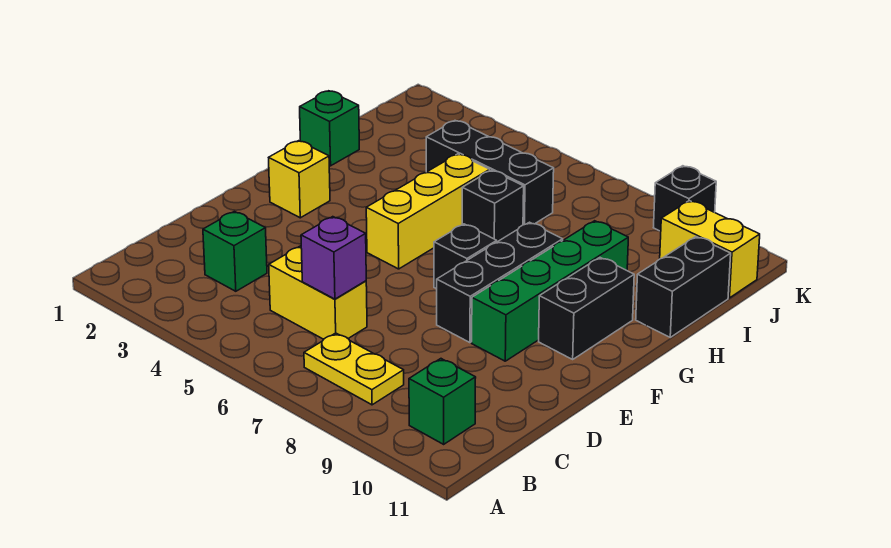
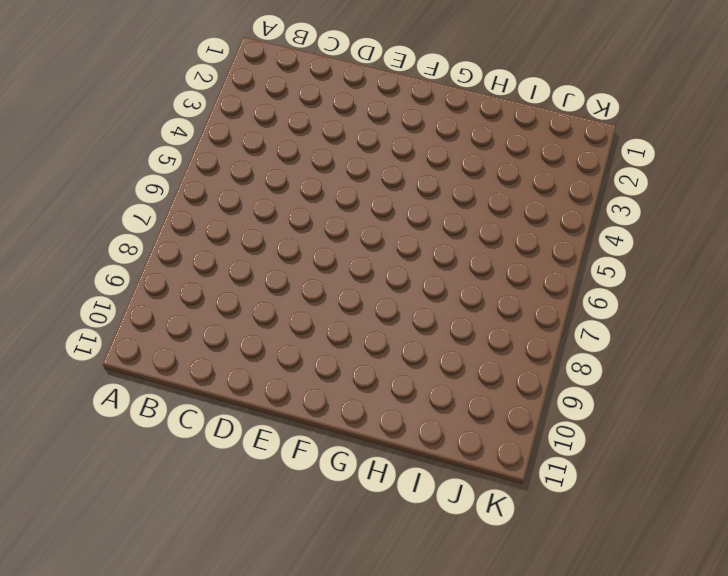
none -> yellow 1x2 plate [304,333,404,405]
none -> green 1x1 brick [409,359,476,444]
none -> green 1x1 brick [203,211,267,291]

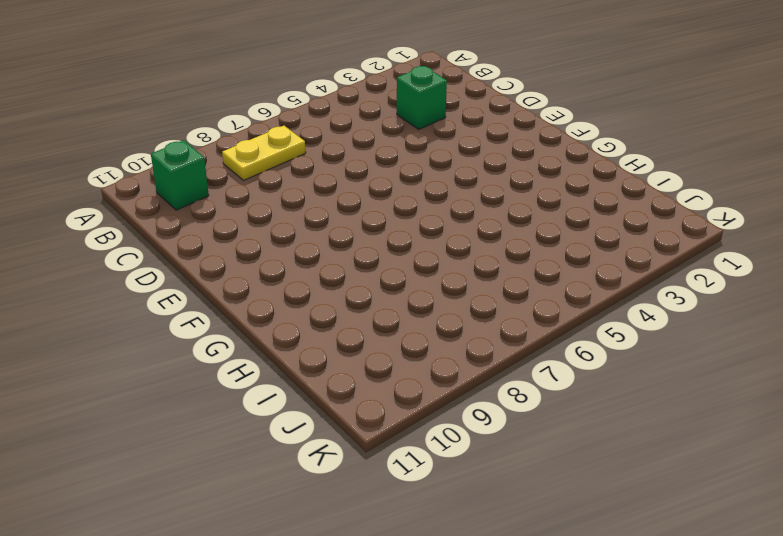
none -> yellow 1x2 brick [269,246,367,339]
none -> black 1x3 brick [437,222,563,343]
none -> green 1x4 brick [472,221,628,361]

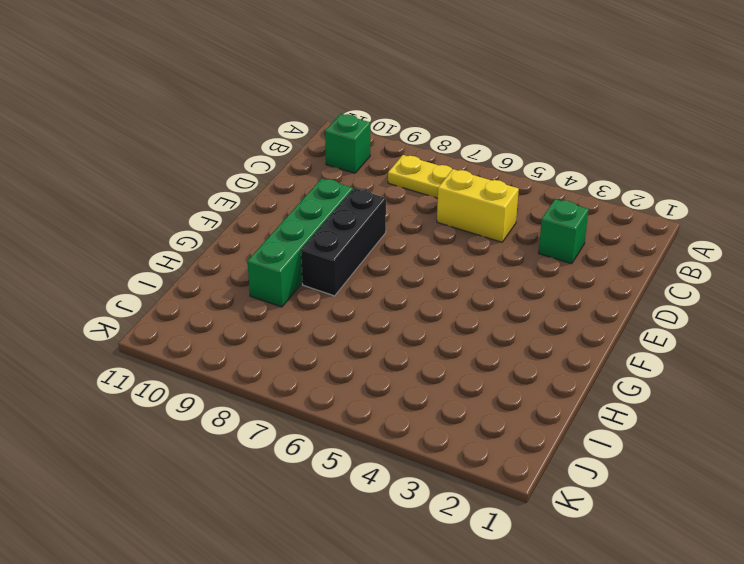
none -> yellow 1x1 brick [269,141,330,218]
none -> yellow 1x3 brick [366,154,490,269]
none -> black 1x1 brick [434,224,497,289]

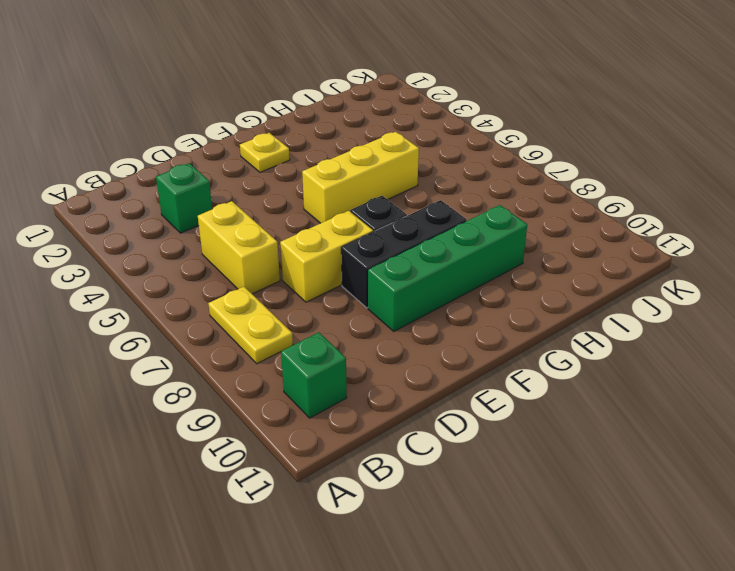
yellow 1x2 brick [280,211,373,302] -> yellow 1x2 brick turned to [660,201,760,298]
yellow 1x1 plate [240,133,290,172] -> yellow 1x1 brick [269,141,330,218]
none -> black 1x2 brick [539,258,634,359]
none -> green 1x1 brick [300,91,359,166]
none -> black 1x1 brick [462,170,524,242]

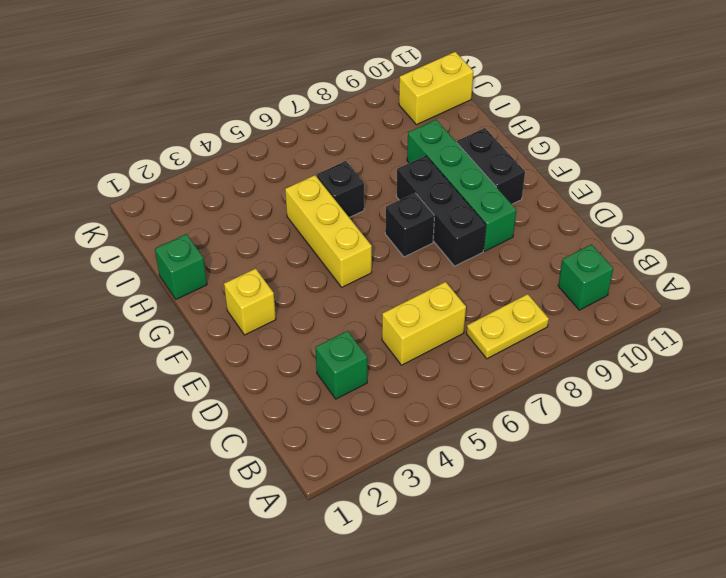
none -> black 1x2 brick [636,237,731,337]
none -> black 1x3 brick [426,121,554,225]
none -> black 1x1 brick [653,166,716,231]

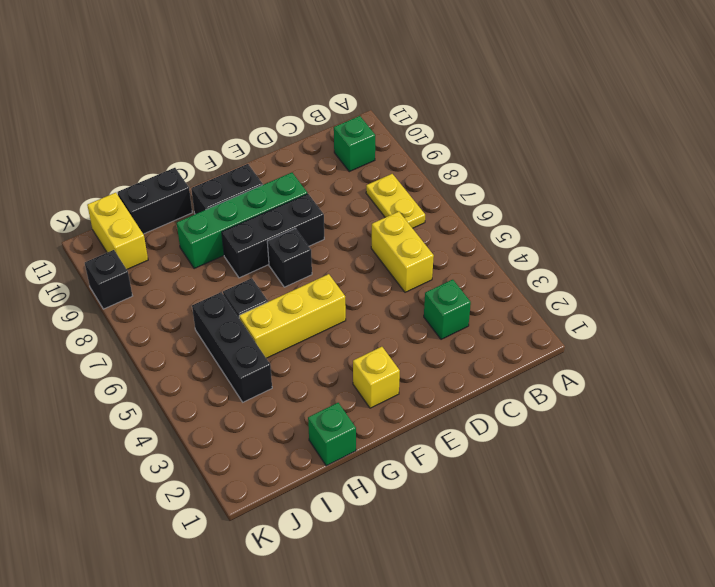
none -> purple 1x1 brick [301,217,366,299]

